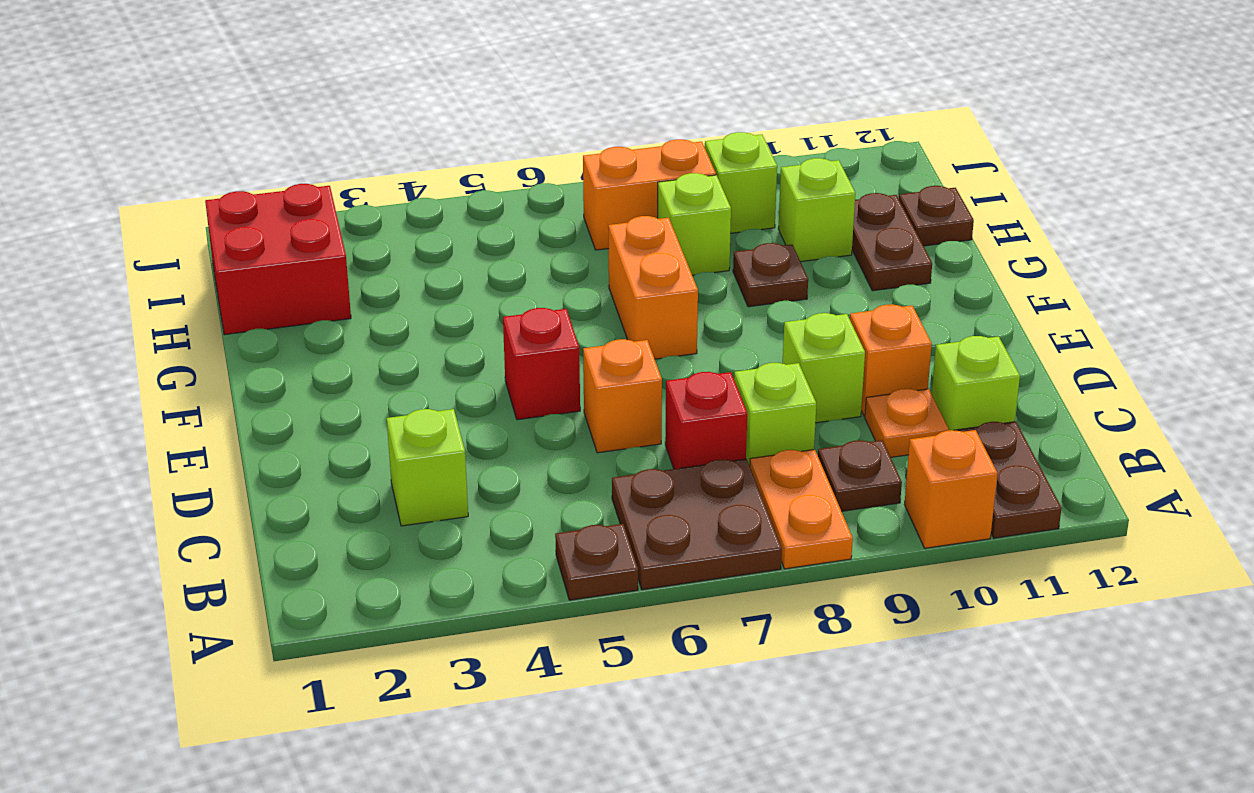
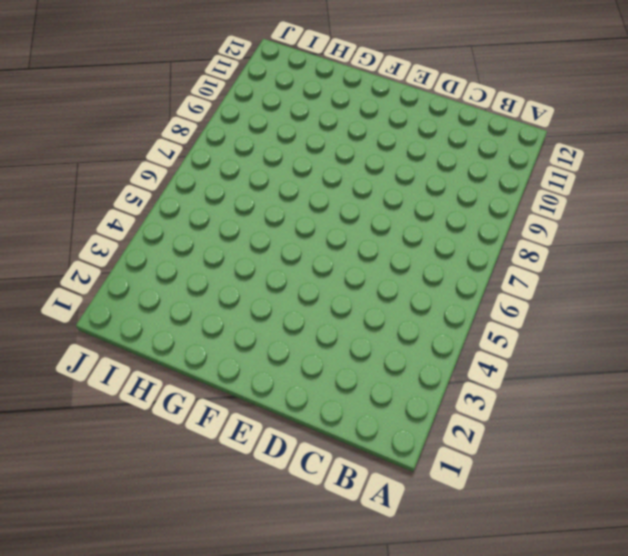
none -> brown 1x1 plate [555,524,638,600]
none -> brown 2x2 plate [612,459,782,590]
none -> orange 1x2 plate [750,450,853,569]

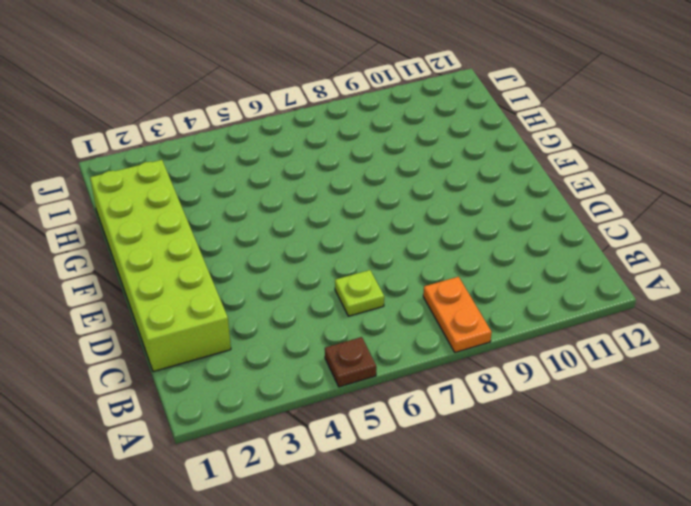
lime 2x6 brick [90,160,231,372] -> red 2x2 brick [205,184,351,335]
lime 1x1 plate [335,270,384,316] -> none
none -> brown 2x2 plate [612,459,782,590]
none -> orange 1x1 brick [905,430,997,548]
none -> brown 1x2 plate [956,422,1062,538]

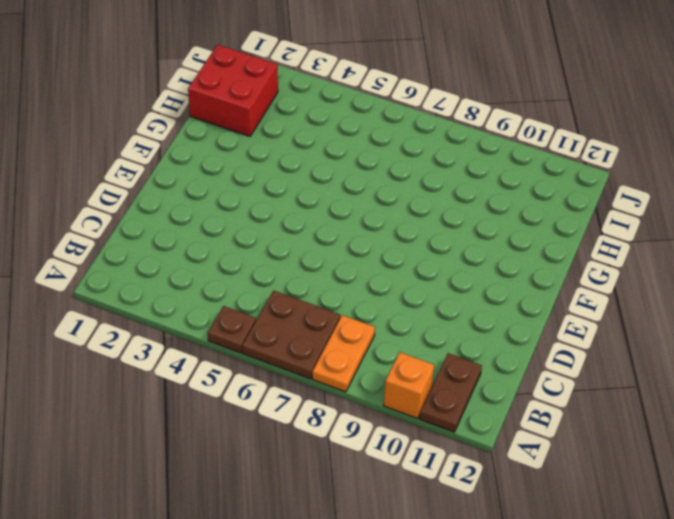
none -> brown 1x1 plate [818,440,902,511]
none -> lime 1x1 brick [387,409,468,526]
none -> red 1x1 brick [665,372,747,469]

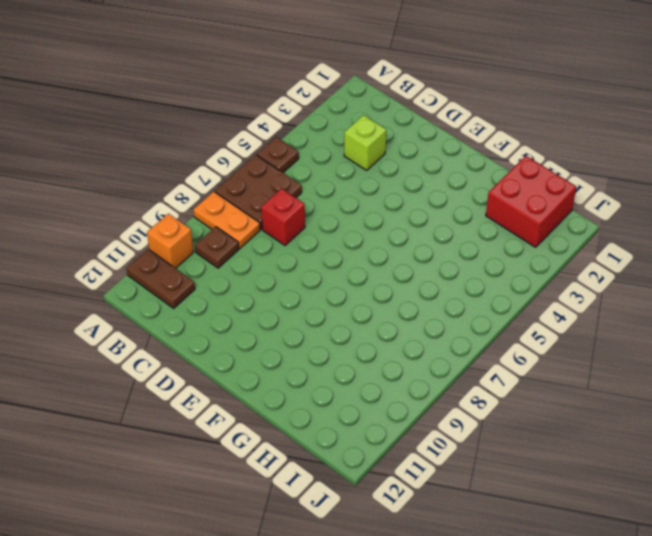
none -> lime 1x1 brick [734,363,816,466]
none -> orange 1x1 plate [865,389,949,457]
none -> lime 1x1 brick [932,336,1020,430]

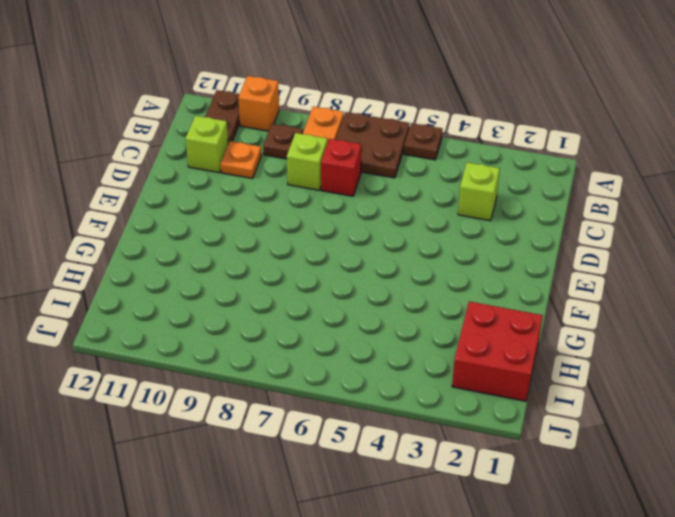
none -> orange 1x1 brick [583,339,662,453]
none -> lime 1x1 brick [783,313,865,423]
none -> orange 1x1 brick [850,304,932,416]

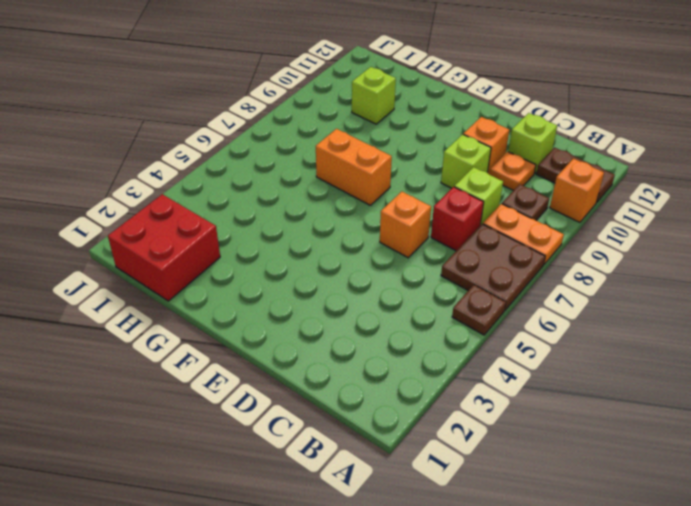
none -> lime 1x1 brick [387,409,468,526]
none -> red 1x1 brick [503,308,580,420]
none -> brown 1x1 plate [733,243,808,307]

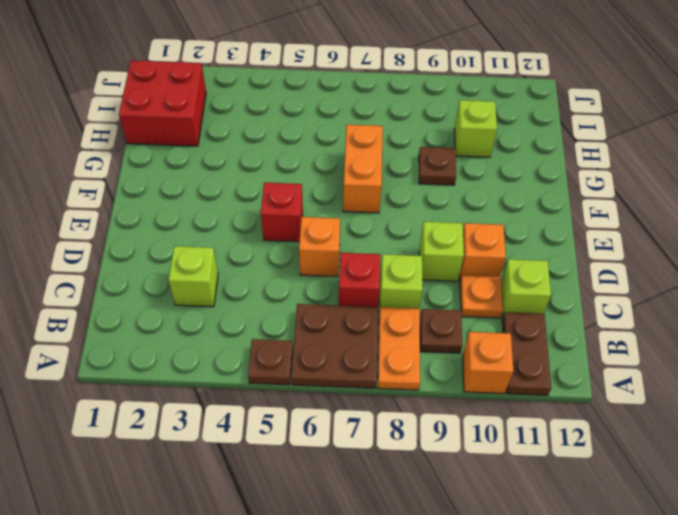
none -> brown 1x2 plate [852,193,932,291]
none -> lime 1x1 brick [658,173,731,275]
none -> brown 1x1 plate [899,186,974,246]

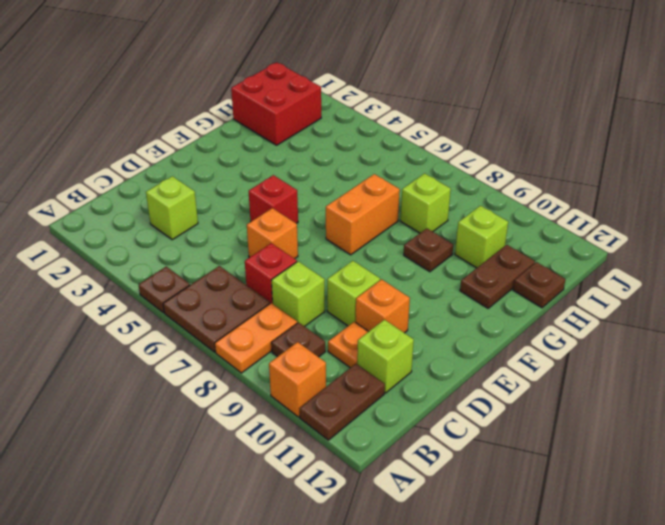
none -> orange 1x2 brick [583,139,716,250]
none -> lime 1x1 brick [705,132,777,233]

